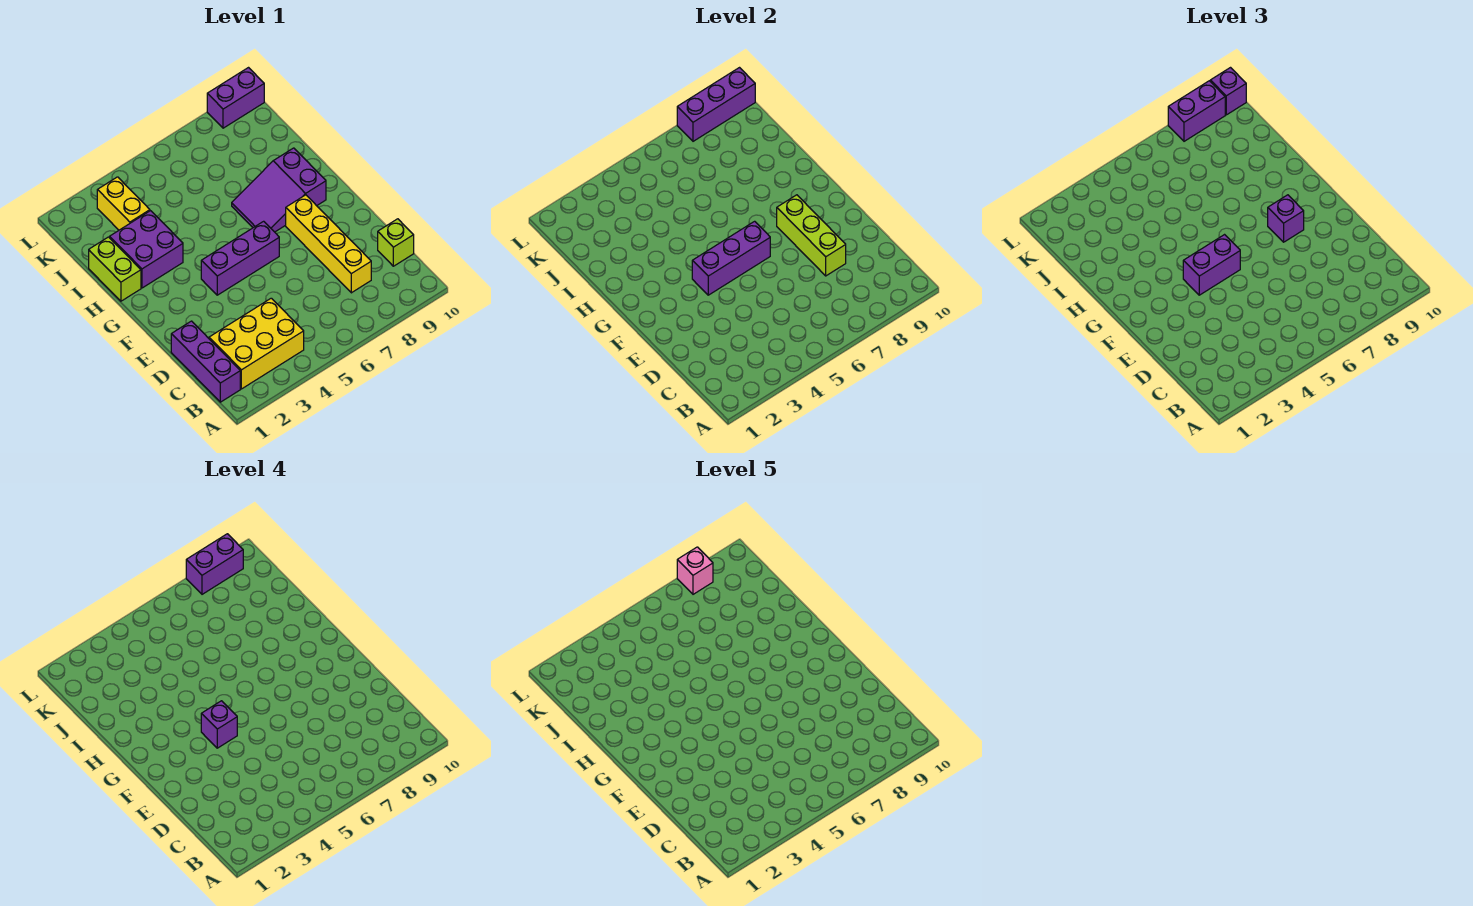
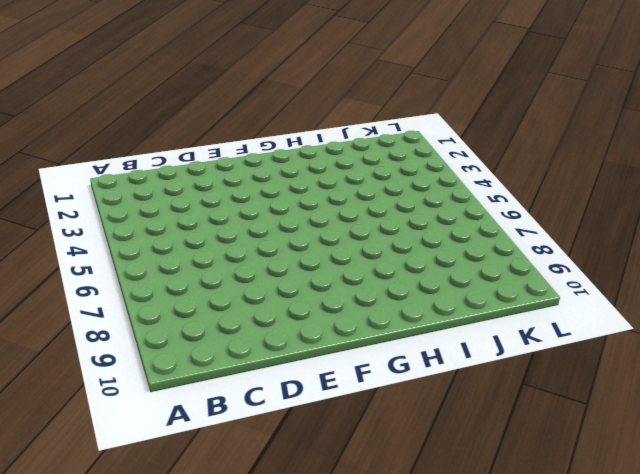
none -> purple 1x3 brick [171,321,240,402]
none -> yellow 2x3 brick [209,298,304,389]
none -> yellow 1x4 brick [286,195,371,293]

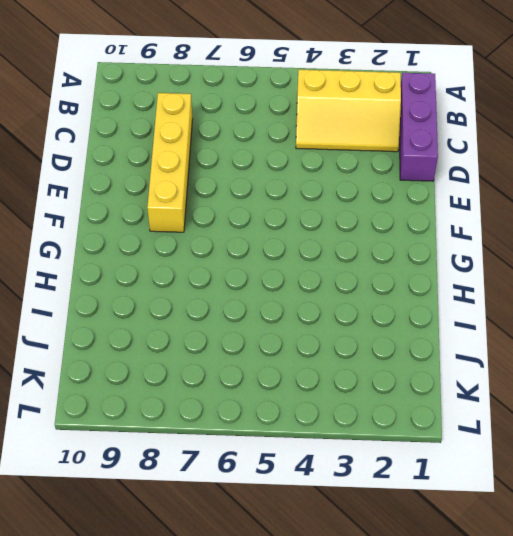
yellow 2x3 slope [296,70,401,152] -> yellow 2x3 brick [209,298,304,389]
none -> lime 1x1 brick [378,219,414,266]
none -> purple 1x3 brick [201,221,279,295]
none -> purple 2x3 slope [232,148,326,232]

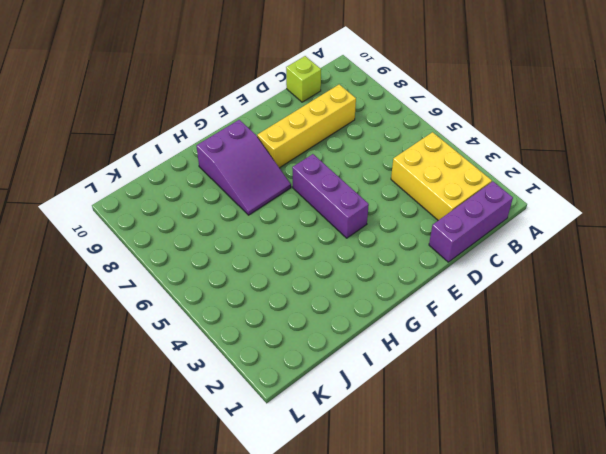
none -> lime 1x2 brick [89,237,141,301]
none -> purple 2x2 brick [110,211,183,288]
none -> yellow 1x2 brick [97,177,150,230]

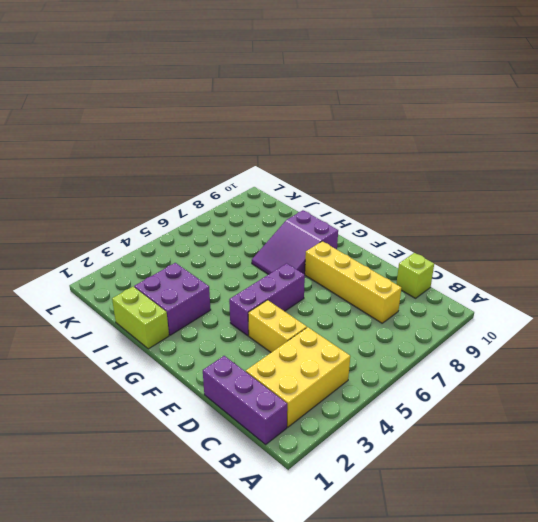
yellow 1x2 brick [248,300,307,352] -> yellow 1x2 brick moved to [97,177,150,230]
none -> purple 1x2 brick [207,68,264,128]
none -> lime 1x3 brick [777,195,846,276]
none -> purple 1x3 brick [692,221,770,295]

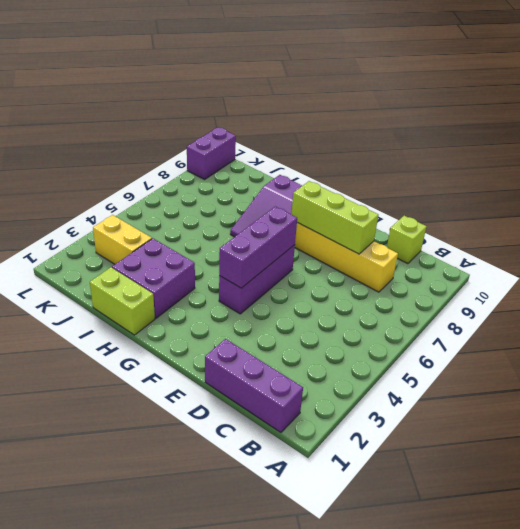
none -> yellow 2x3 brick [209,298,304,389]
none -> purple 1x3 brick [677,68,755,141]
none -> purple 1x2 brick [1183,235,1240,295]

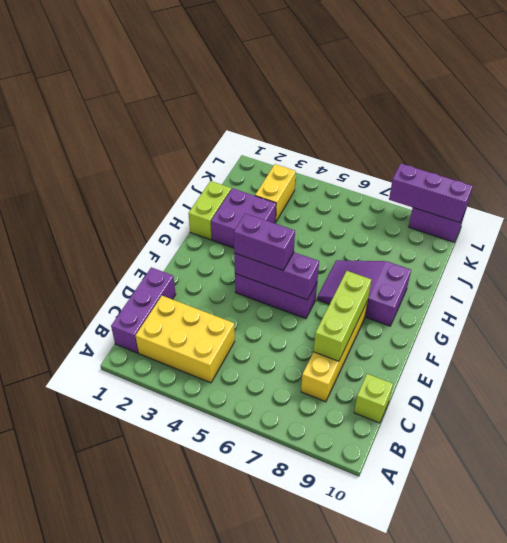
none -> purple 1x1 brick [1268,195,1304,242]
none -> purple 1x2 brick [1168,81,1225,141]
none -> purple 1x1 brick [1210,68,1246,115]

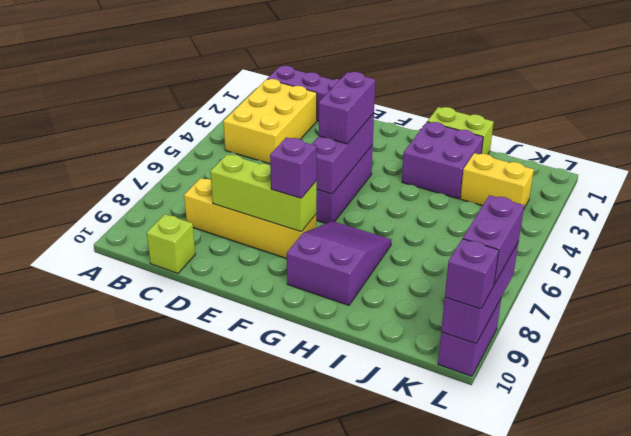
none -> purple 1x1 brick [201,701,237,748]
none -> purple 1x2 brick [186,534,243,594]
none -> pink 1x1 brick [677,547,713,594]

